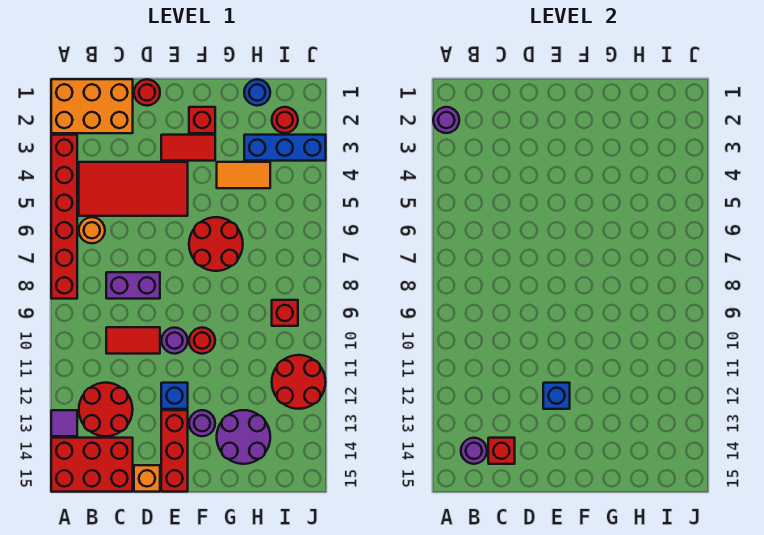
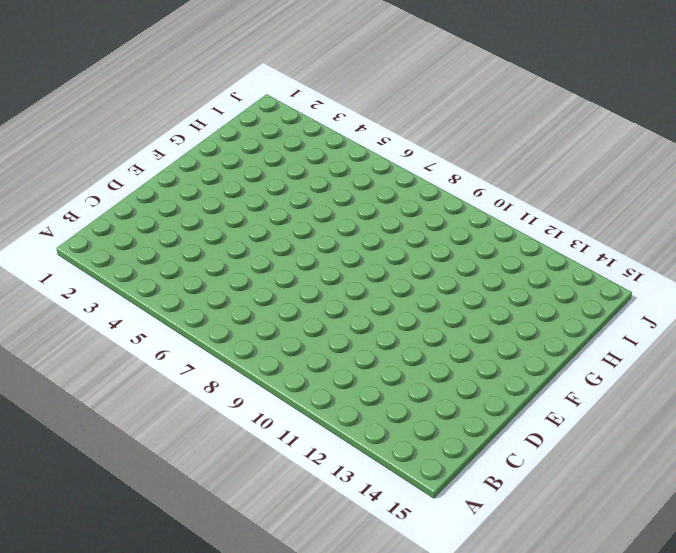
none -> orange 2x3 brick [51,79,133,133]
none -> red 1x6 brick [51,135,77,299]
none -> purple 1x1 tile [51,410,77,436]
none -> red 2x3 brick [51,438,133,492]

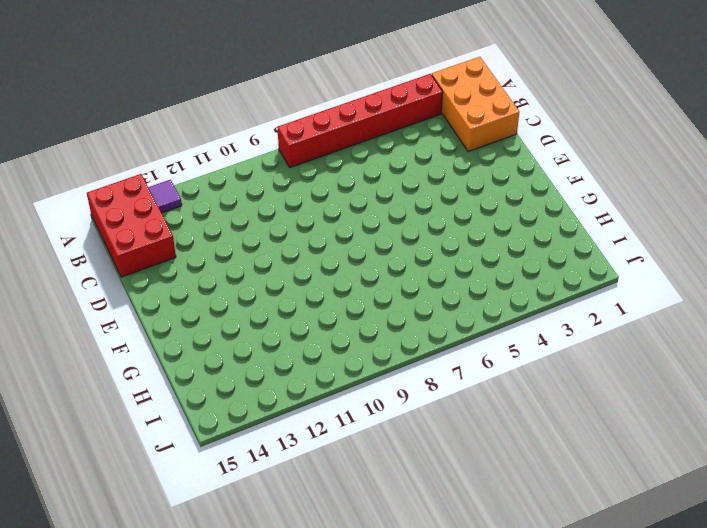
none -> red 2x4 tile [79,162,188,216]
none -> orange 1x1 round brick [79,217,105,243]
none -> red 2x2 round brick [79,383,133,436]
none -> purple 1x2 brick [106,272,160,299]

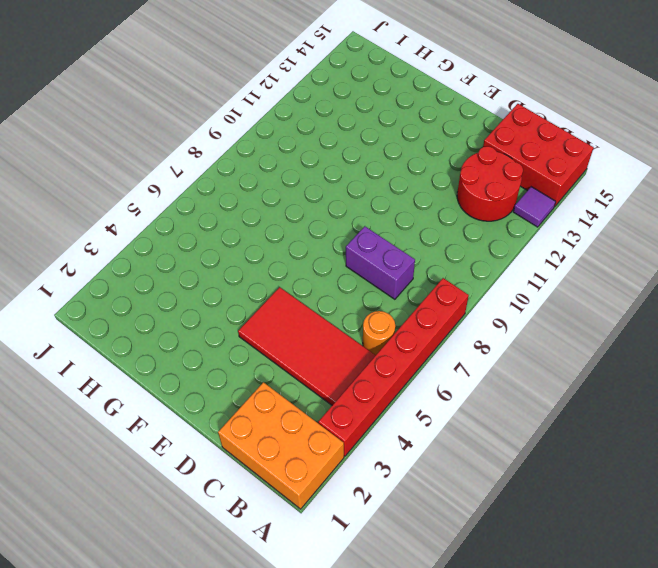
none -> red 1x2 tile [106,327,160,354]
none -> red 1x1 round brick [134,79,160,106]
none -> orange 1x1 brick [134,465,160,492]
none -> red 1x2 tile [161,135,215,161]

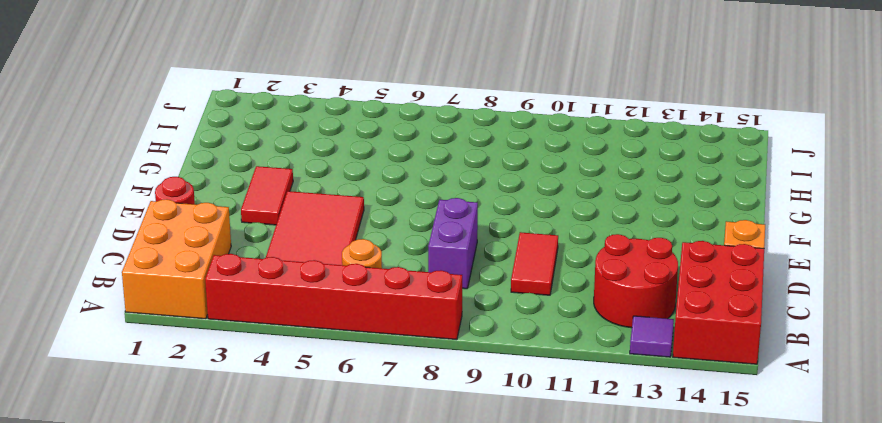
none -> purple 1x1 round brick [162,328,188,354]
none -> blue 1x1 brick [161,383,188,409]
none -> red 1x3 brick [161,410,188,492]
none -> red 1x1 brick [189,107,215,133]

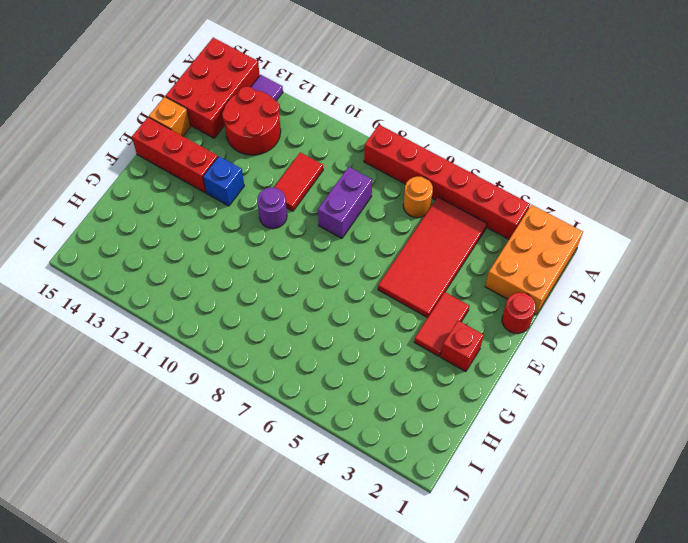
none -> red 2x2 round brick [189,217,243,271]
none -> red 1x1 round brick [189,328,215,354]
none -> purple 1x1 round brick [189,410,215,436]
none -> orange 1x2 tile [217,162,270,188]

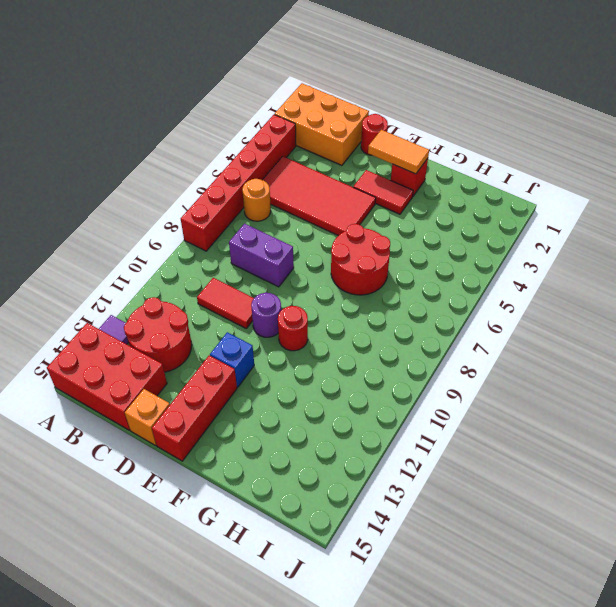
orange 1x2 tile [368,130,429,174] -> orange 1x2 tile moved to [217,162,270,188]
none -> purple 1x1 round brick [189,410,215,436]
none -> purple 2x2 round brick [217,410,270,464]
none -> blue 1x1 round brick [244,79,270,106]
none -> blue 1x3 brick [244,135,326,161]

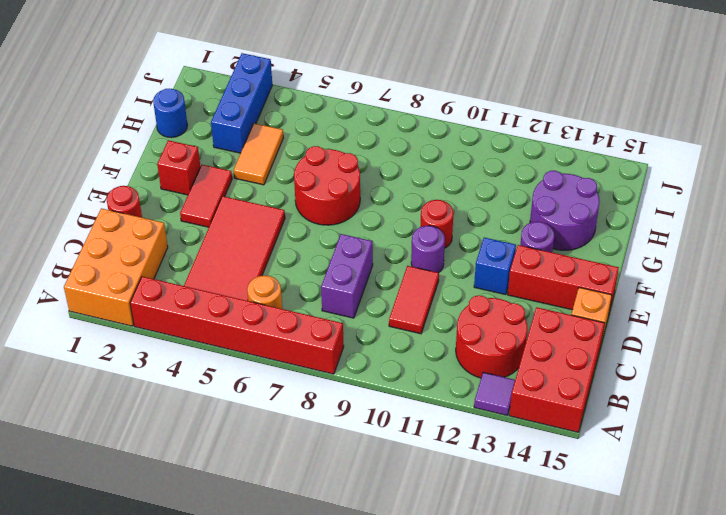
none -> red 1x1 round brick [272,107,298,133]
none -> red 1x1 brick [272,300,298,326]
none -> red 2x2 round brick [272,355,326,409]
none -> purple 1x1 round brick [433,107,459,133]

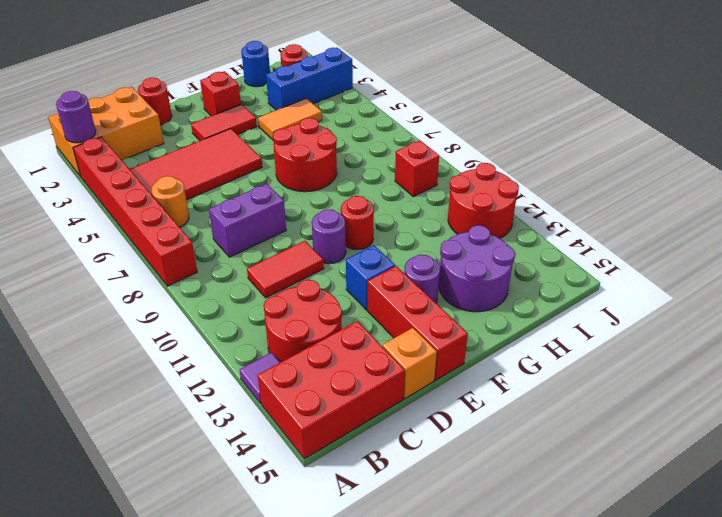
none -> purple 1x1 round brick [461,438,487,464]
none -> red 1x1 brick [488,438,515,464]
none -> blue 1x1 brick [543,383,570,409]

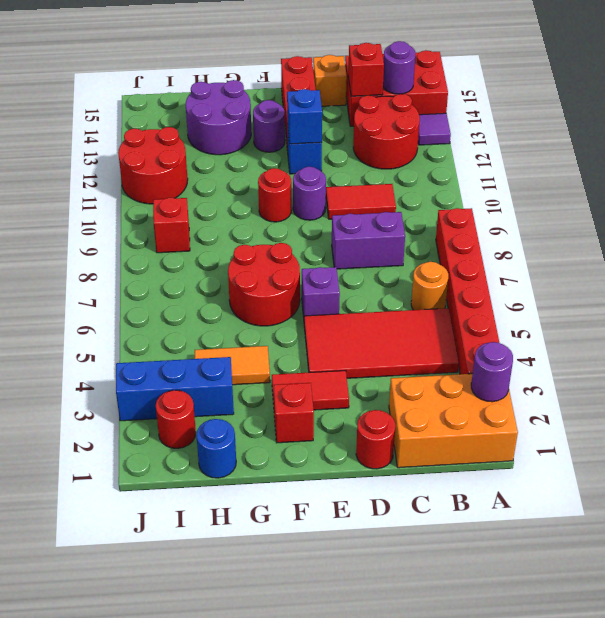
purple 1x1 brick [302,267,340,317] -> none

